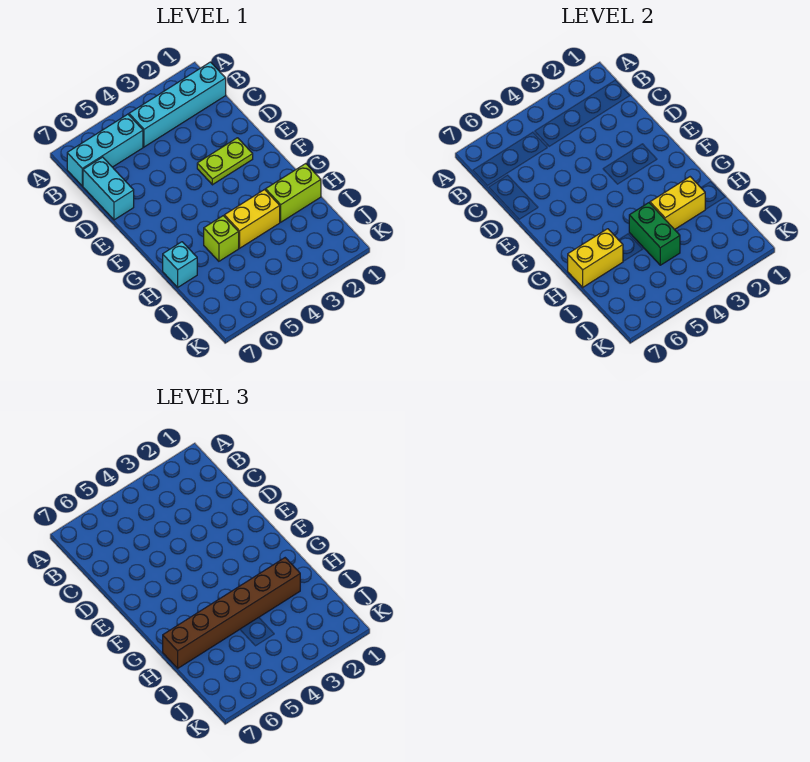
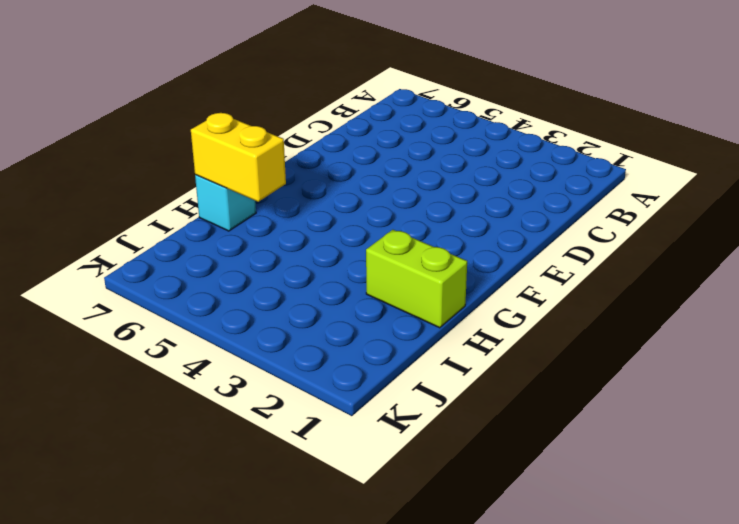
none -> cyan 1x4 brick [129,62,226,147]
none -> cyan 1x3 brick [67,114,143,186]
none -> cyan 1x2 brick [83,157,134,220]

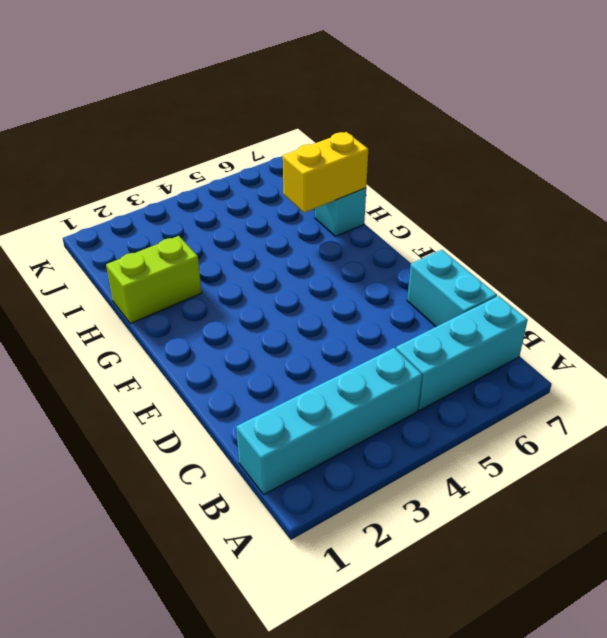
none -> lime 1x2 plate [197,138,253,185]
none -> yellow 1x2 brick [224,190,280,248]
none -> lime 1x1 brick [204,216,239,261]

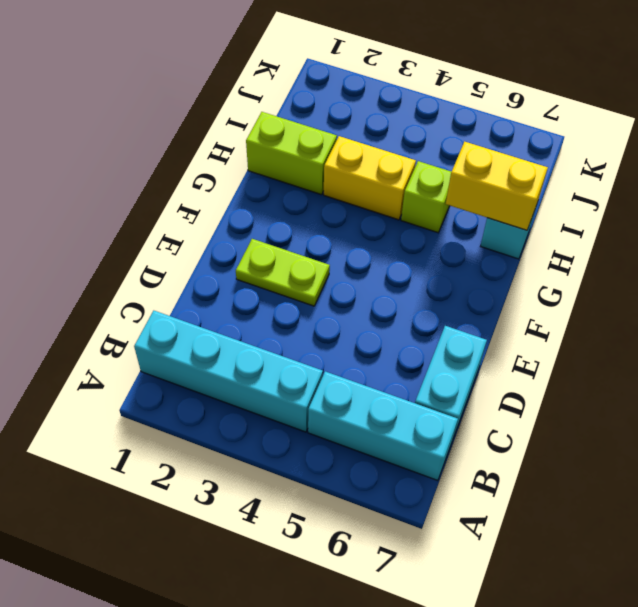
none -> yellow 1x2 brick [650,177,705,230]
none -> green 1x2 brick [629,203,680,265]
none -> brown 1x6 brick [163,558,300,668]

